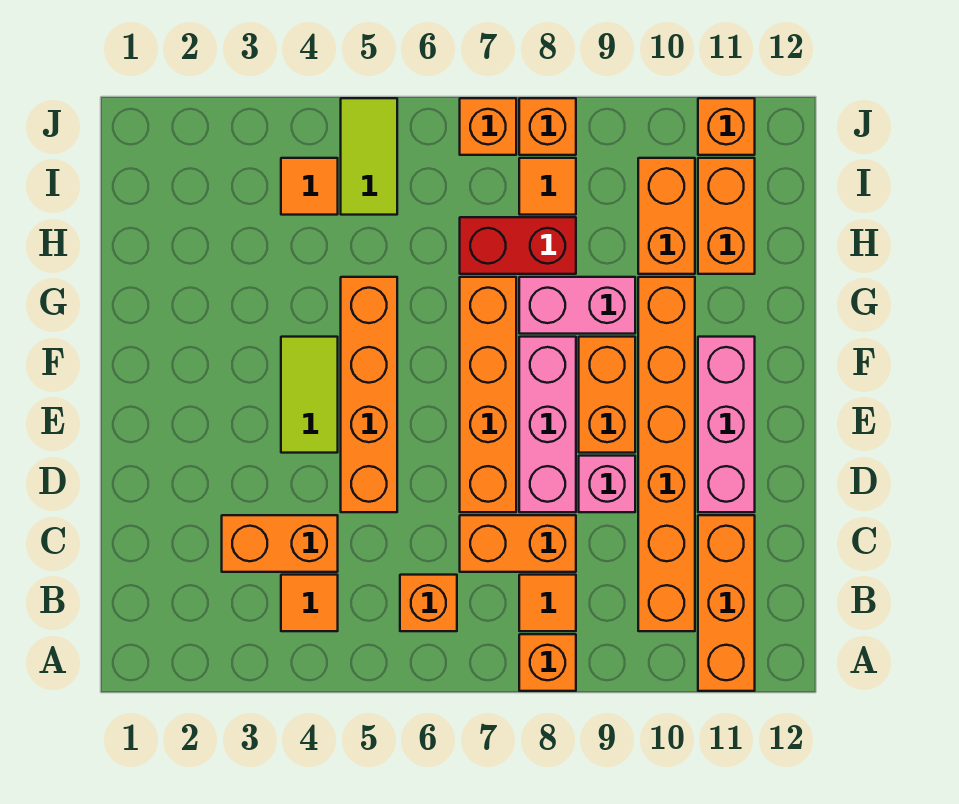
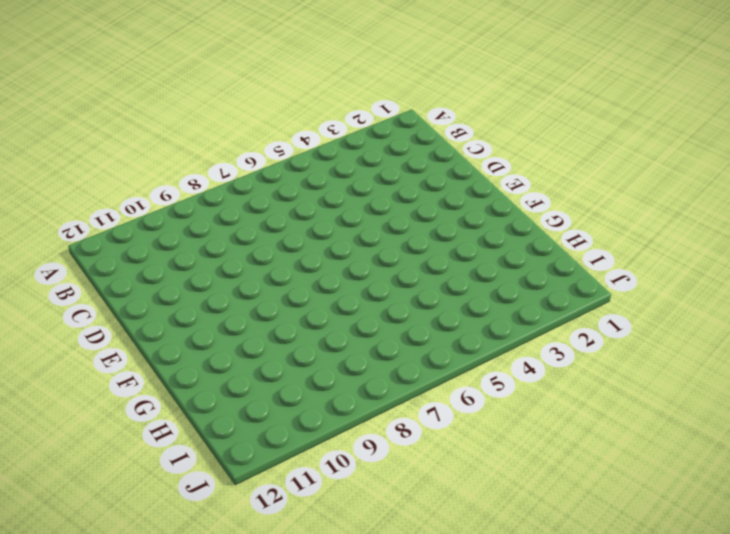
none -> orange 1x1 brick [519,634,576,691]
none -> orange 1x3 brick [698,515,755,691]
none -> orange 1x1 tile [281,575,338,631]

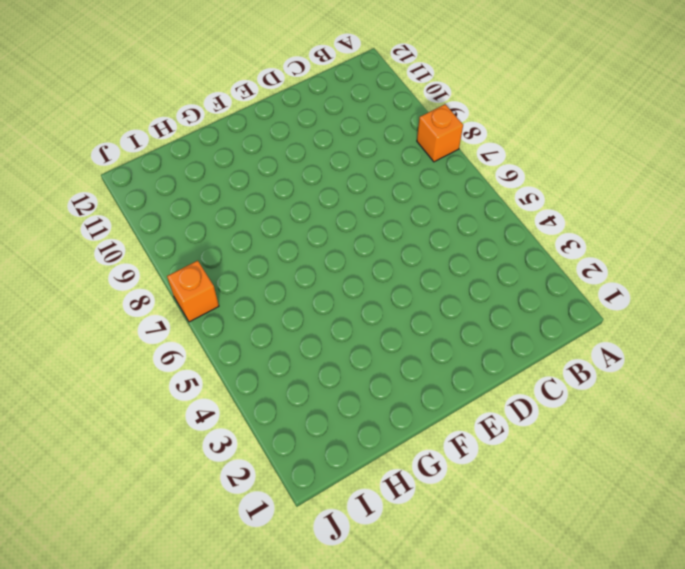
none -> orange 1x3 brick [698,515,755,691]
none -> orange 1x1 tile [281,575,338,631]
none -> orange 1x1 brick [400,575,457,631]

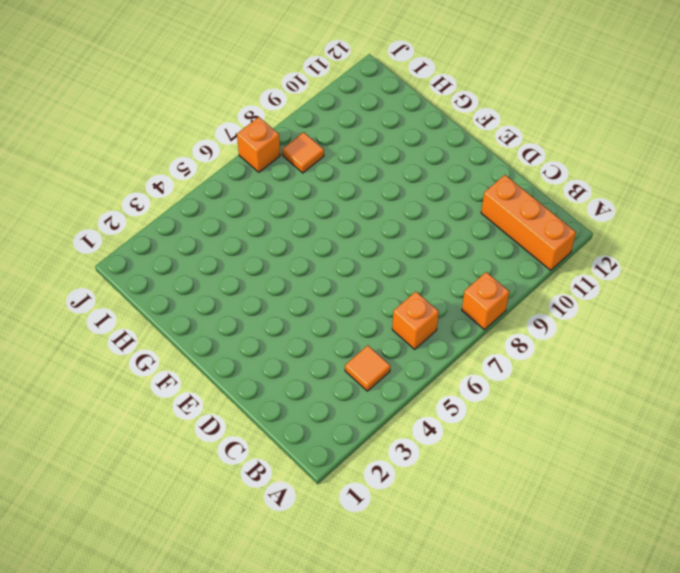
none -> orange 1x1 tile [519,575,576,631]
none -> orange 1x6 brick [638,277,695,631]
none -> orange 1x2 brick [222,515,338,572]

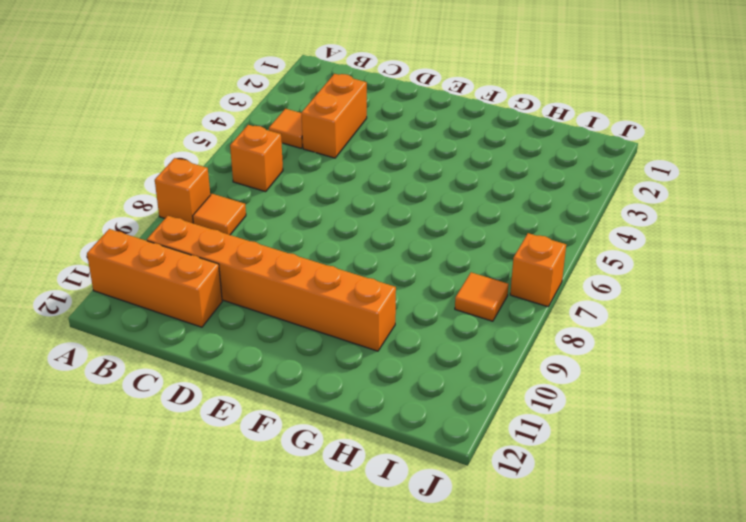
none -> orange 1x2 brick [460,515,576,572]
none -> orange 1x4 brick [341,277,397,512]
none -> orange 1x4 brick [460,277,516,512]

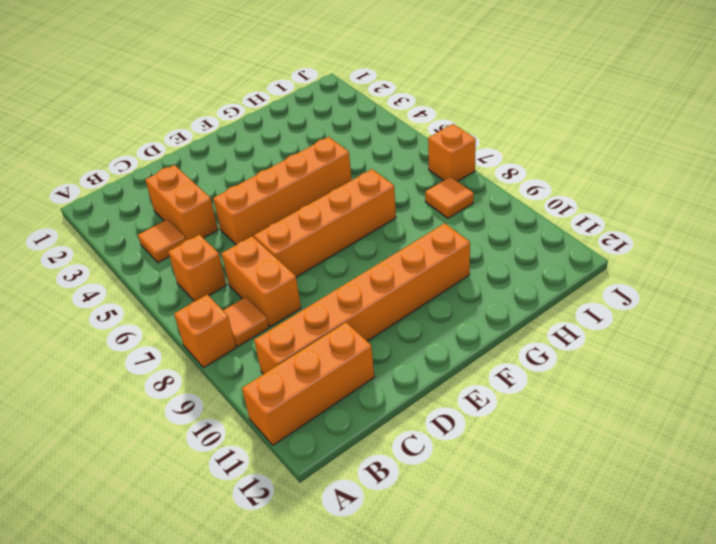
none -> pink 1x3 brick [519,337,576,512]
none -> pink 1x1 brick [579,456,635,512]
none -> pink 1x3 brick [698,337,755,512]

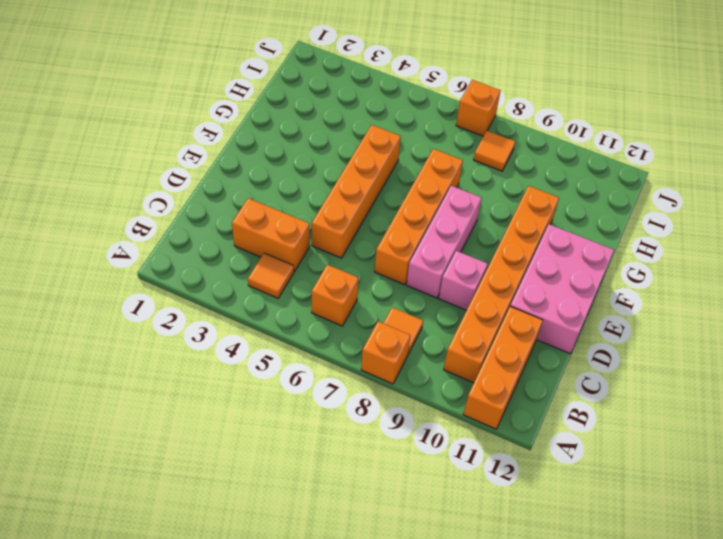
pink 2x3 brick [511,224,614,354] -> pink 1x3 brick [698,337,755,512]
none -> orange 1x2 brick [460,515,576,572]
none -> lime 1x2 tile [281,337,338,453]
none -> orange 1x2 brick [579,337,635,453]

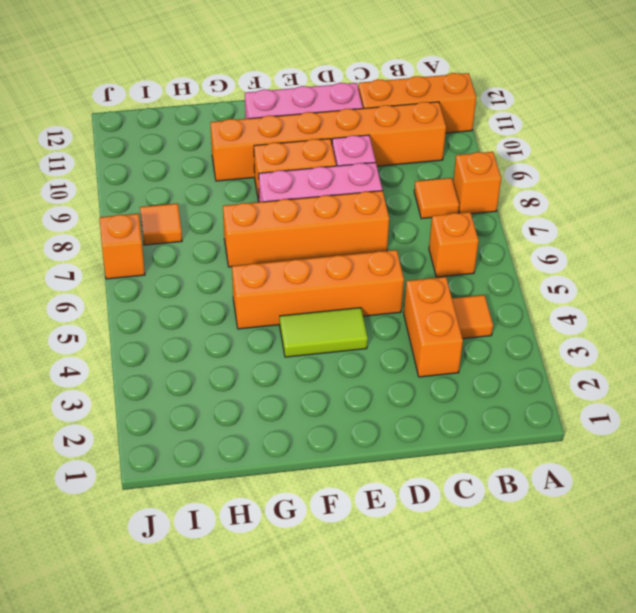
none -> orange 1x2 brick [460,515,576,572]
none -> pink 1x2 brick [519,277,635,334]
none -> red 1x2 brick [460,217,576,274]

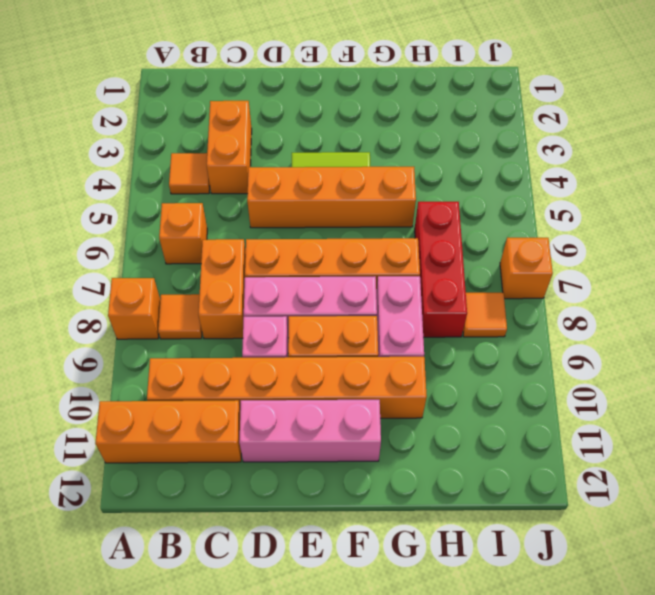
red 1x3 brick [415,202,467,337] -> red 1x2 brick [460,217,576,274]
none -> orange 1x2 brick [638,158,695,274]
none -> orange 1x2 brick [698,158,755,274]
none -> orange 1x1 tile [281,158,338,215]

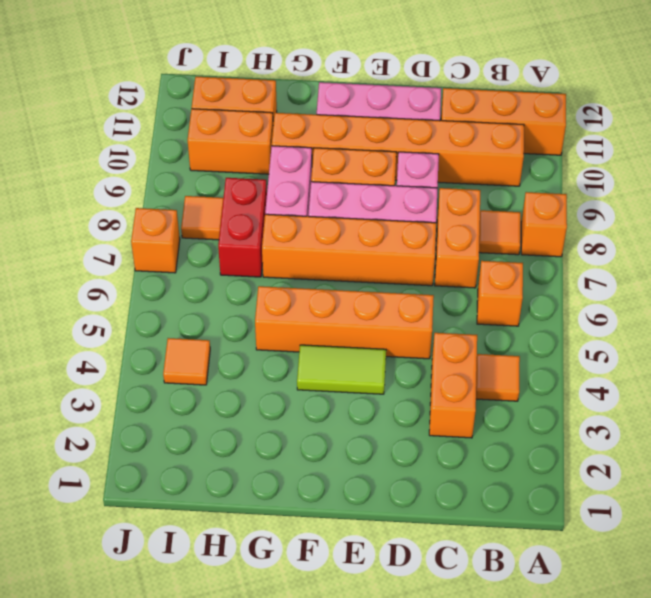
none -> lime 1x2 tile [341,98,397,215]
none -> orange 1x1 brick [519,98,576,155]
none -> orange 1x1 brick [698,98,755,155]

